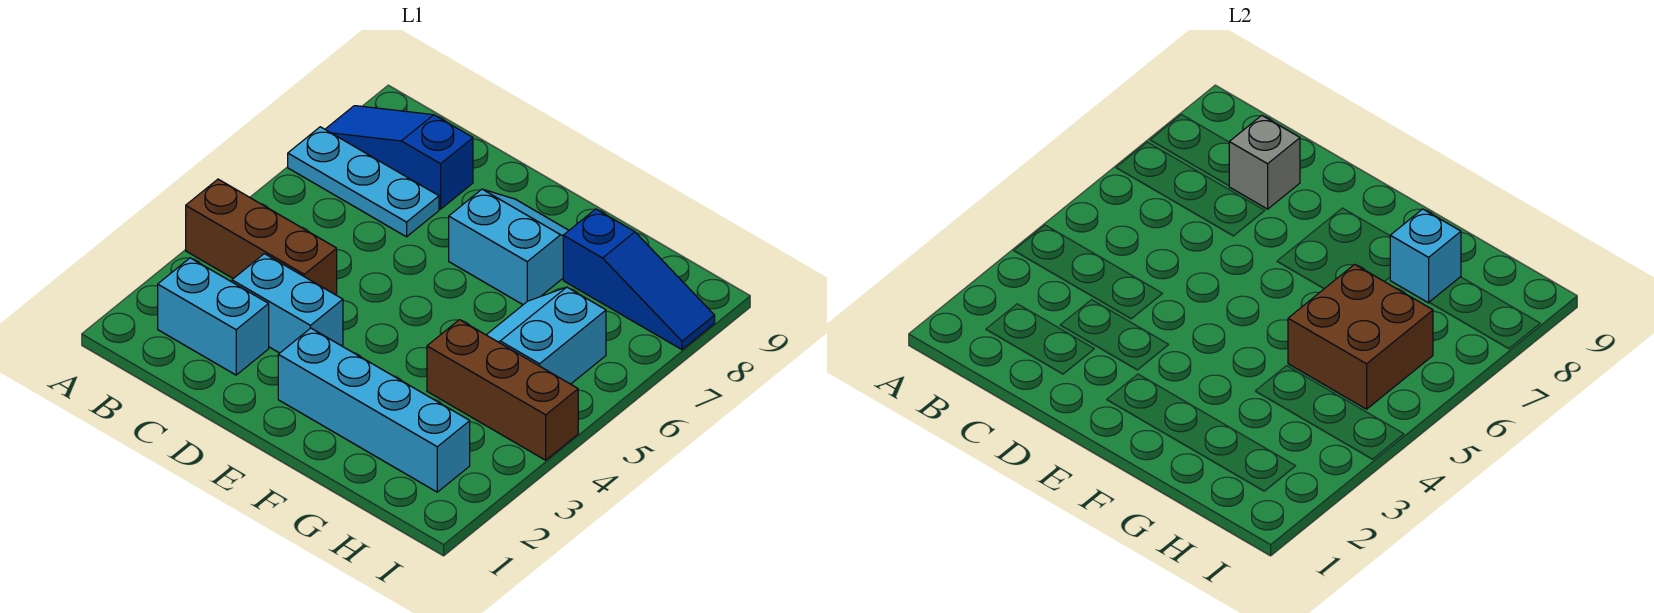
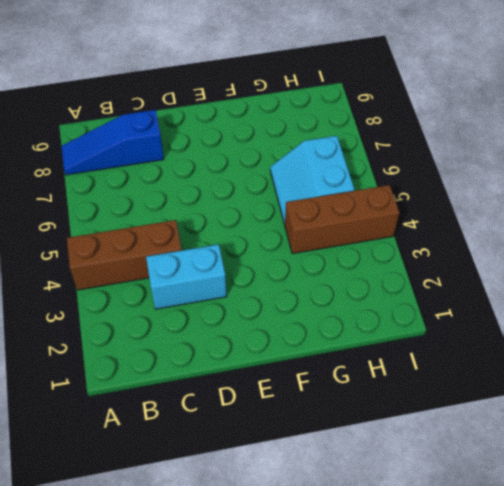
none -> cyan 1x3 plate [288,127,439,237]
none -> cyan 1x2 brick [158,258,269,375]
none -> cyan 1x4 brick [278,328,470,492]

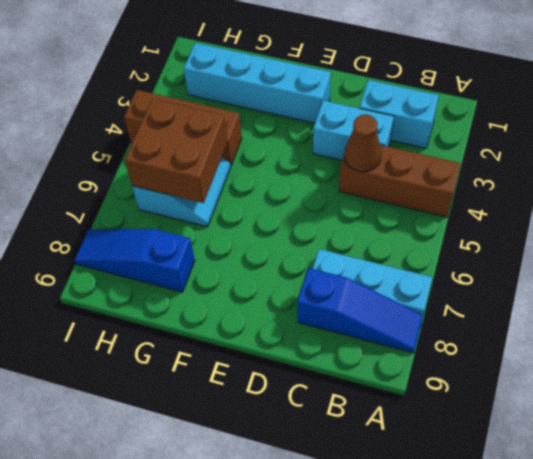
brown 1x1 cone [344,115,382,172] -> none
none -> cyan 2x2 slope [449,189,569,305]
none -> grey 1x1 brick [1229,115,1300,209]
none -> cyan 1x1 brick [1390,209,1461,303]

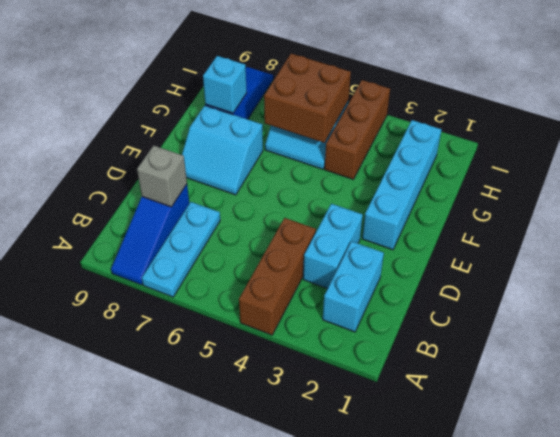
cyan 2x2 slope [182,106,263,195] -> cyan 2x2 slope turned to [449,189,569,305]

